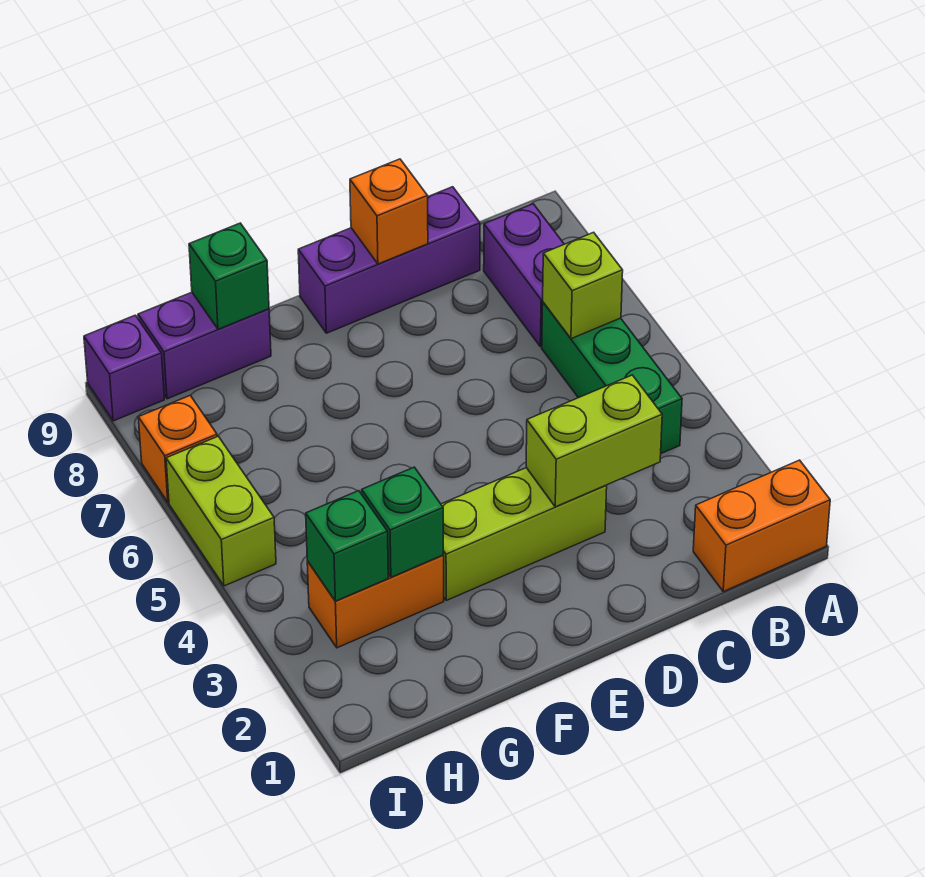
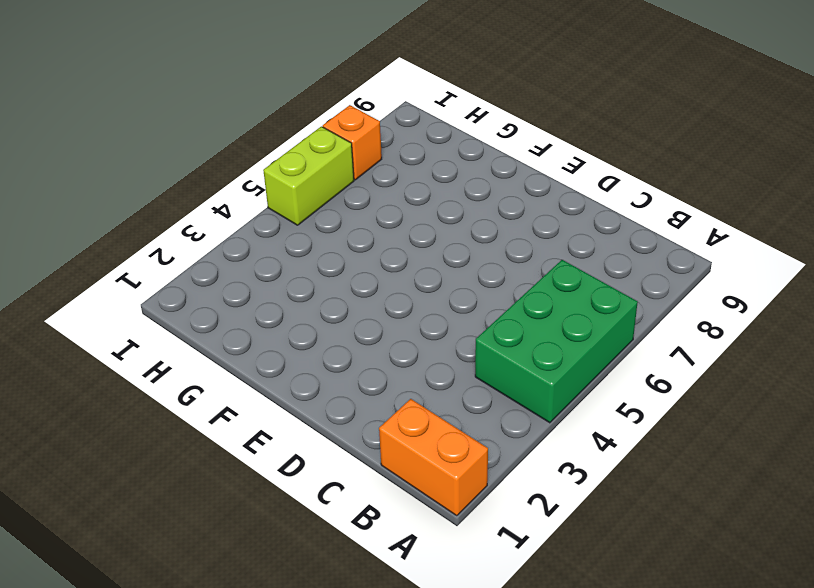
green 2x3 brick [475,260,638,423] -> green 1x3 brick [542,302,682,453]
none -> purple 1x2 brick [484,204,564,347]
none -> purple 1x3 brick [298,187,480,333]
none -> lime 1x3 brick [441,468,607,600]

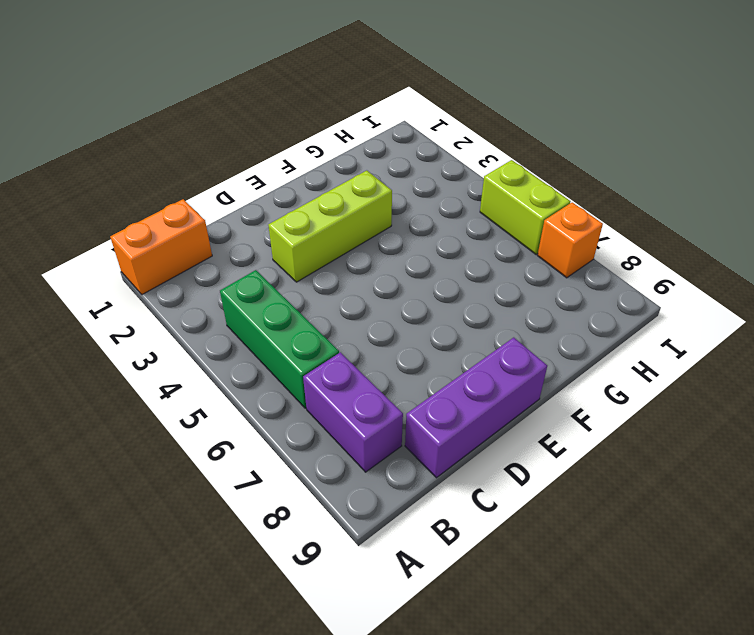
none -> orange 1x2 brick [307,555,444,648]
none -> purple 1x2 brick [138,292,271,399]
none -> purple 1x1 brick [84,315,164,421]

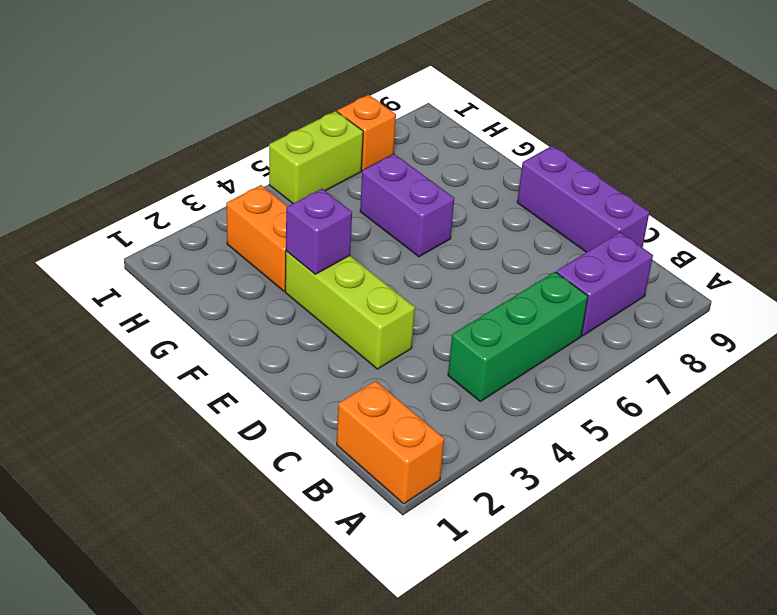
purple 1x1 brick [286,189,352,274] -> purple 1x1 brick moved to [84,315,164,421]
purple 1x2 brick [360,154,454,257] -> purple 1x2 brick moved to [138,292,271,399]
none -> lime 1x1 brick [543,232,623,339]
none -> lime 1x2 brick [526,375,662,507]
none -> orange 1x1 brick [350,159,428,264]

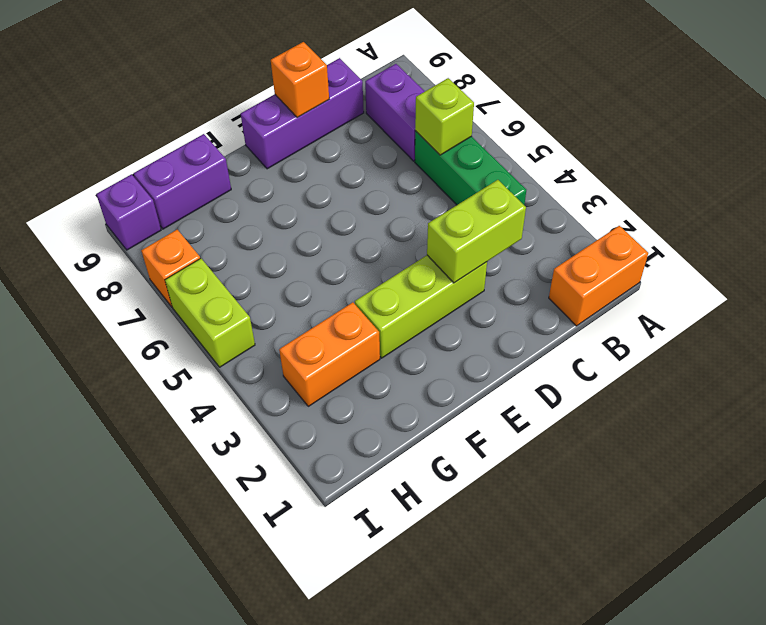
none -> green 1x1 brick [362,467,443,577]
none -> green 1x1 brick [189,223,269,329]
none -> green 1x1 brick [306,491,388,601]

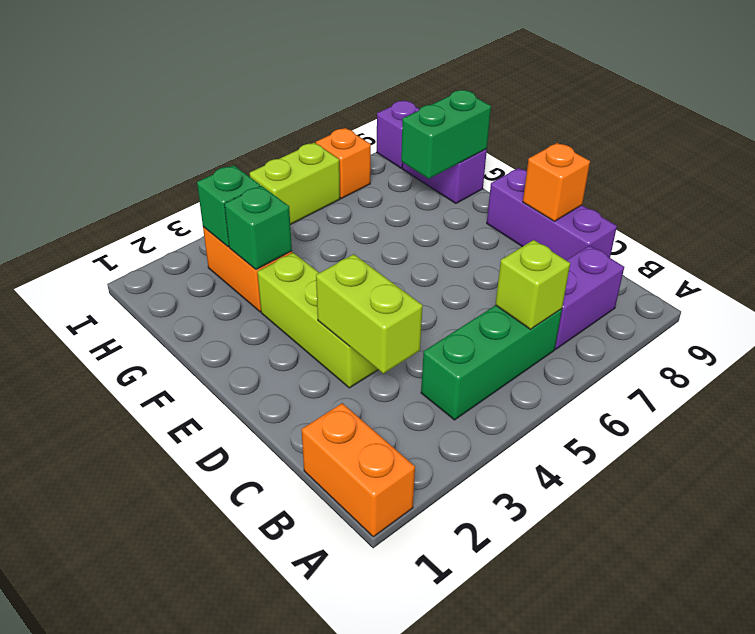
green 1x2 brick [401,90,491,179] -> green 1x1 brick [189,223,269,329]

